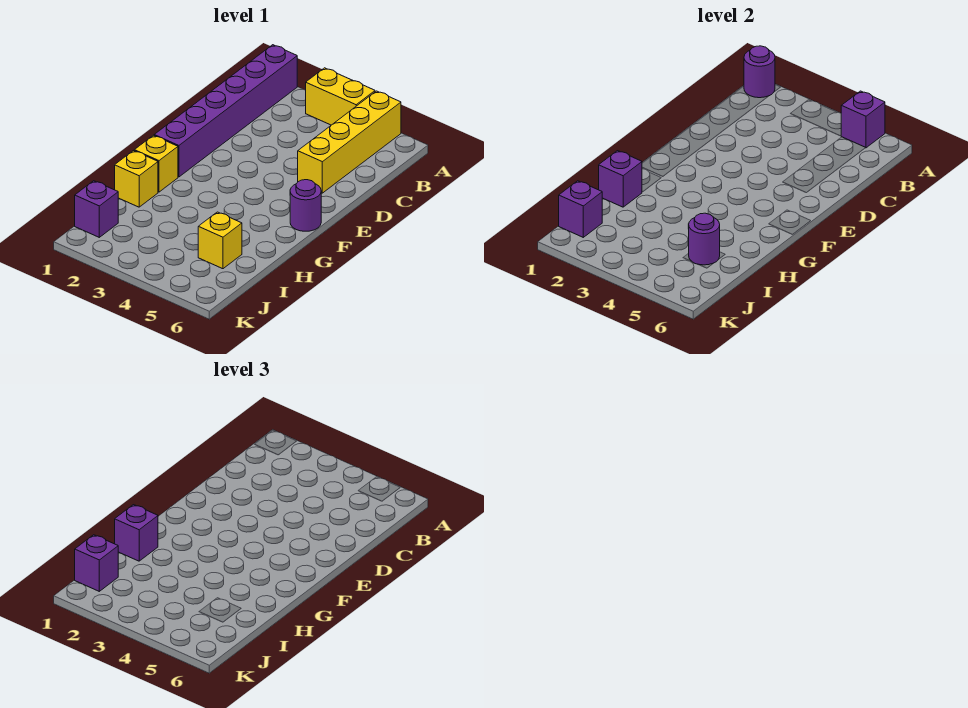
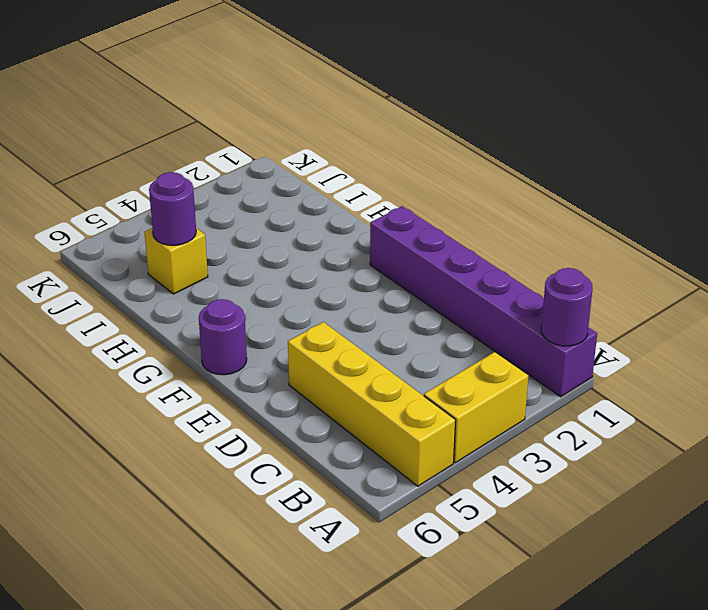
none -> yellow 1x1 brick [134,135,178,192]
none -> yellow 1x1 brick [115,151,158,207]
none -> purple 1x1 brick [75,181,118,237]

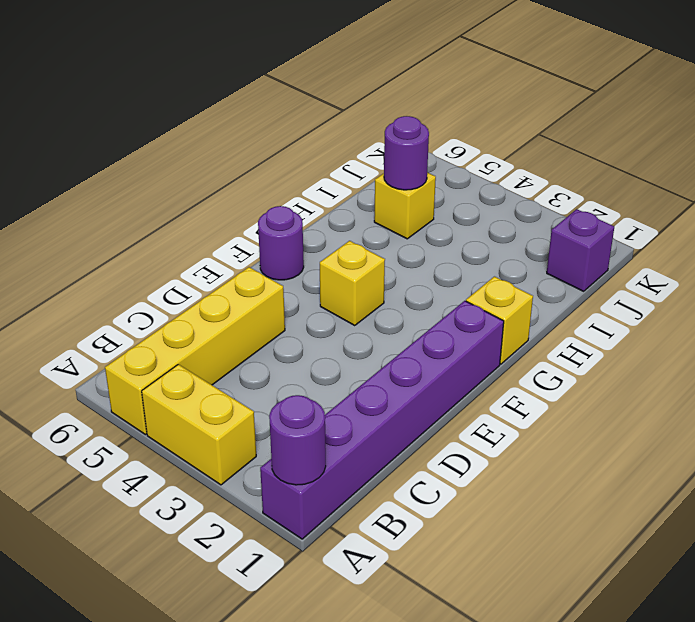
yellow 1x1 brick [320,241,385,325] -> yellow 1x1 brick moved to [115,151,158,207]
none -> purple 1x1 brick [841,91,885,148]
none -> purple 1x1 brick [599,151,642,207]
none -> purple 1x1 brick [559,181,602,237]

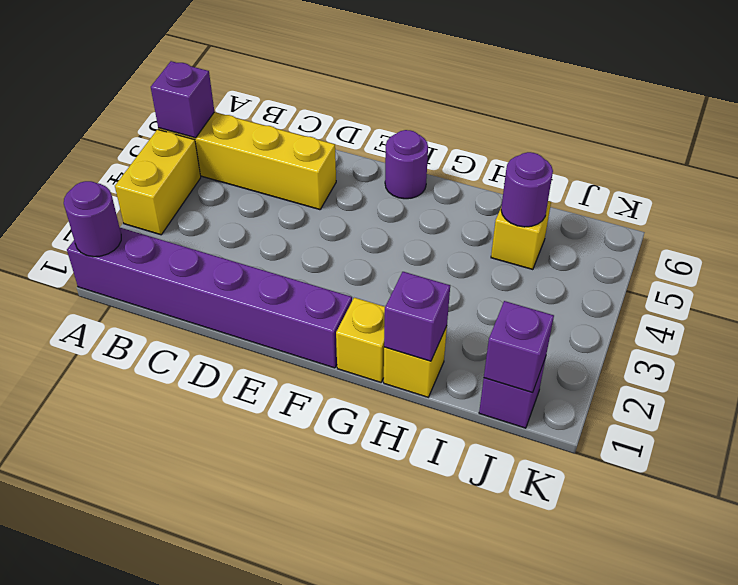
none -> purple 1x1 brick [115,505,158,561]
none -> purple 1x1 brick [75,535,118,591]

